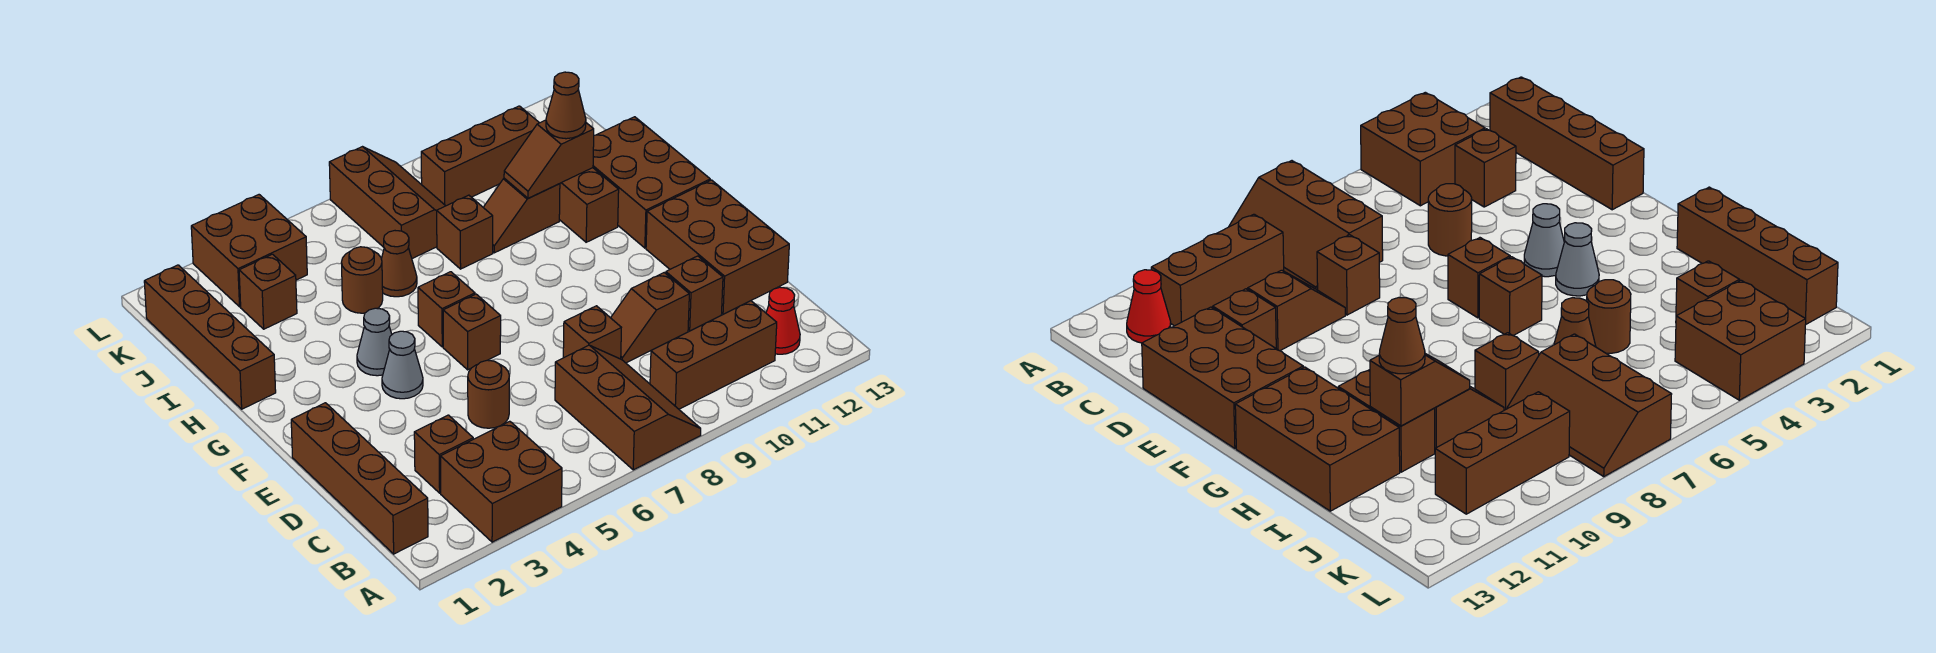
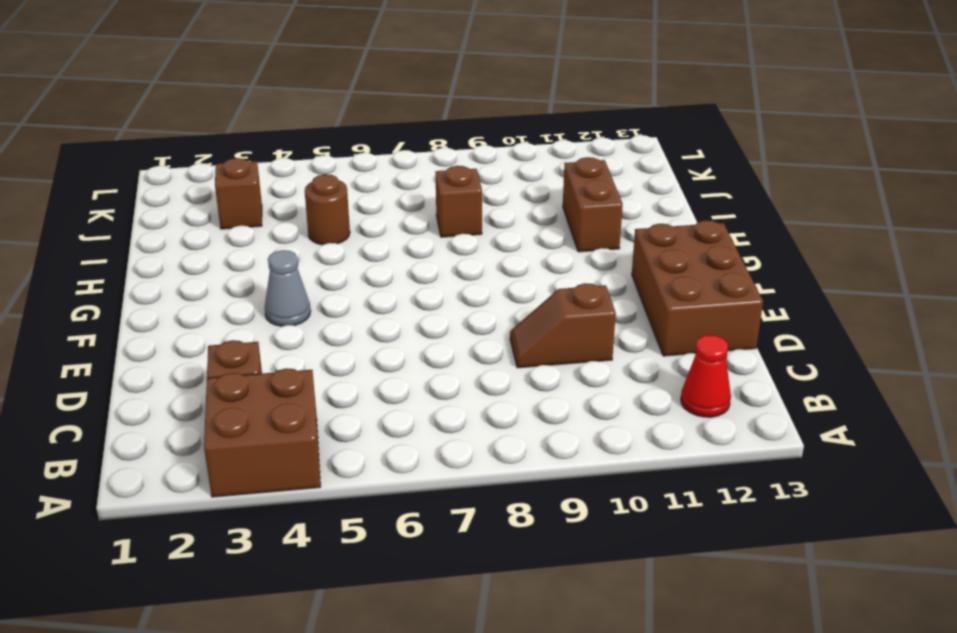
none -> brown 2x3 slope [555,345,701,470]
none -> brown 1x4 brick [291,403,428,554]
none -> brown 1x3 brick [650,301,777,409]

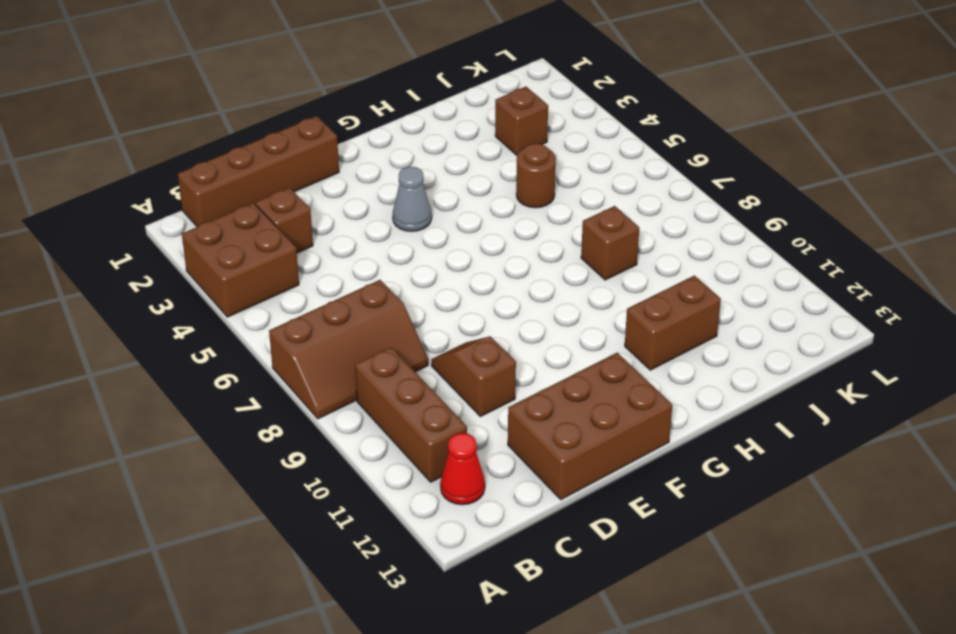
none -> brown 1x1 round brick [468,360,509,428]
none -> brown 1x1 brick [563,306,621,359]
none -> brown 1x1 brick [666,256,723,331]

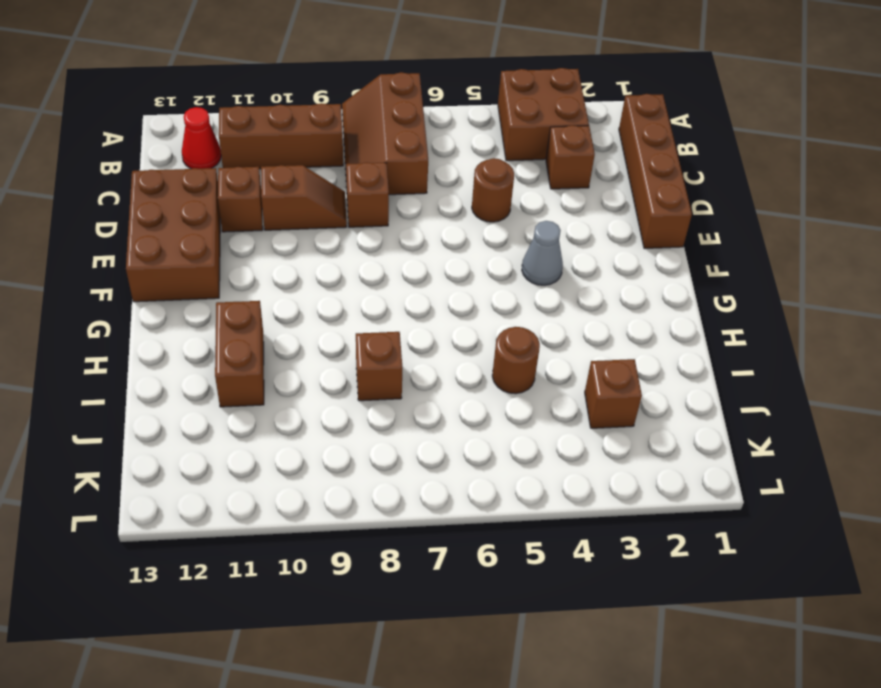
none -> brown 1x1 brick [443,294,501,370]
none -> grey 1x1 cone [357,308,392,376]
none -> brown 1x1 brick [418,272,475,347]

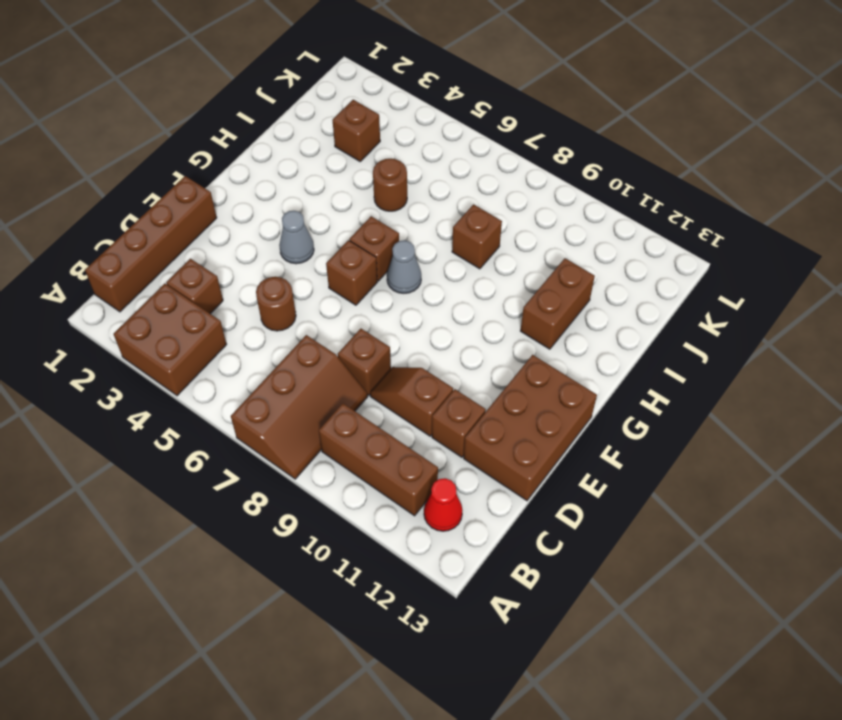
grey 1x1 cone [387,240,421,293] -> grey 1x1 cone moved to [357,308,392,376]
none -> brown 2x3 brick [593,117,710,248]
none -> brown 1x4 brick [144,265,276,409]
none -> brown 1x1 cone [381,231,417,297]

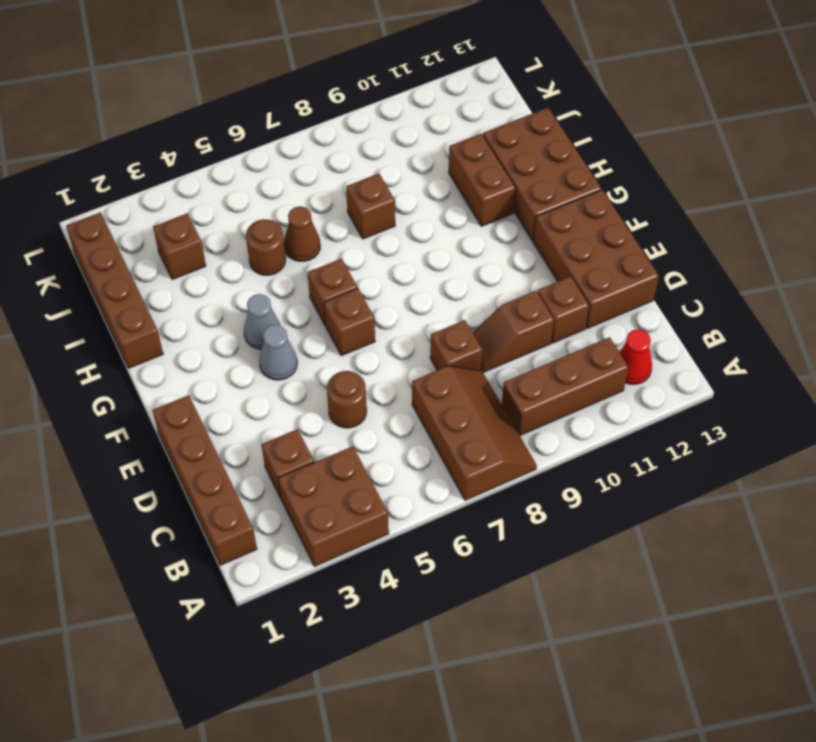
none -> brown 1x2 slope [483,178,560,253]
none -> brown 2x3 slope [329,147,445,258]
none -> brown 2x2 brick [191,195,307,307]

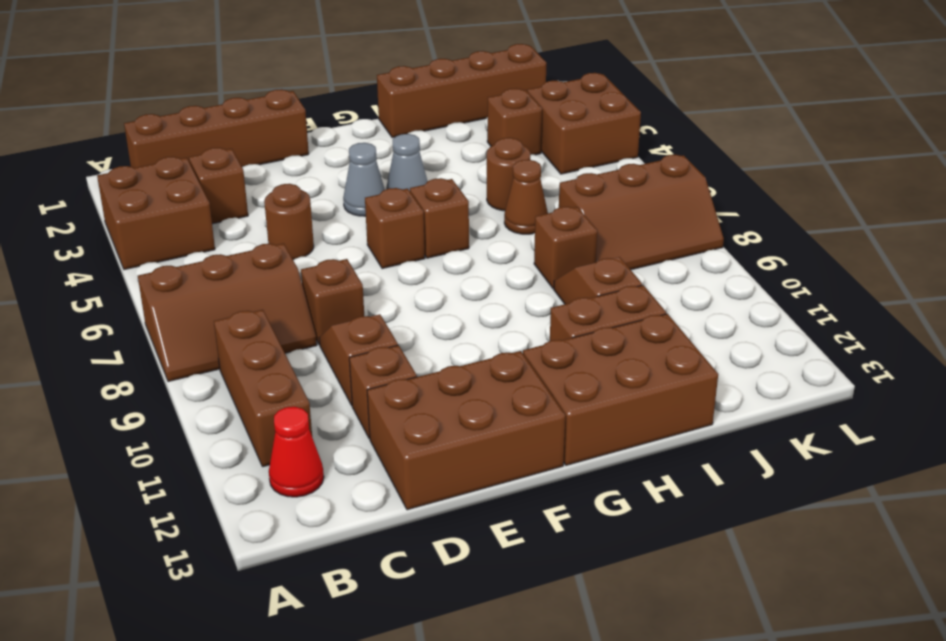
none -> brown 1x3 brick [421,106,539,206]
none -> brown 1x2 slope [504,120,594,198]
none -> brown 1x1 cone [546,72,586,139]

